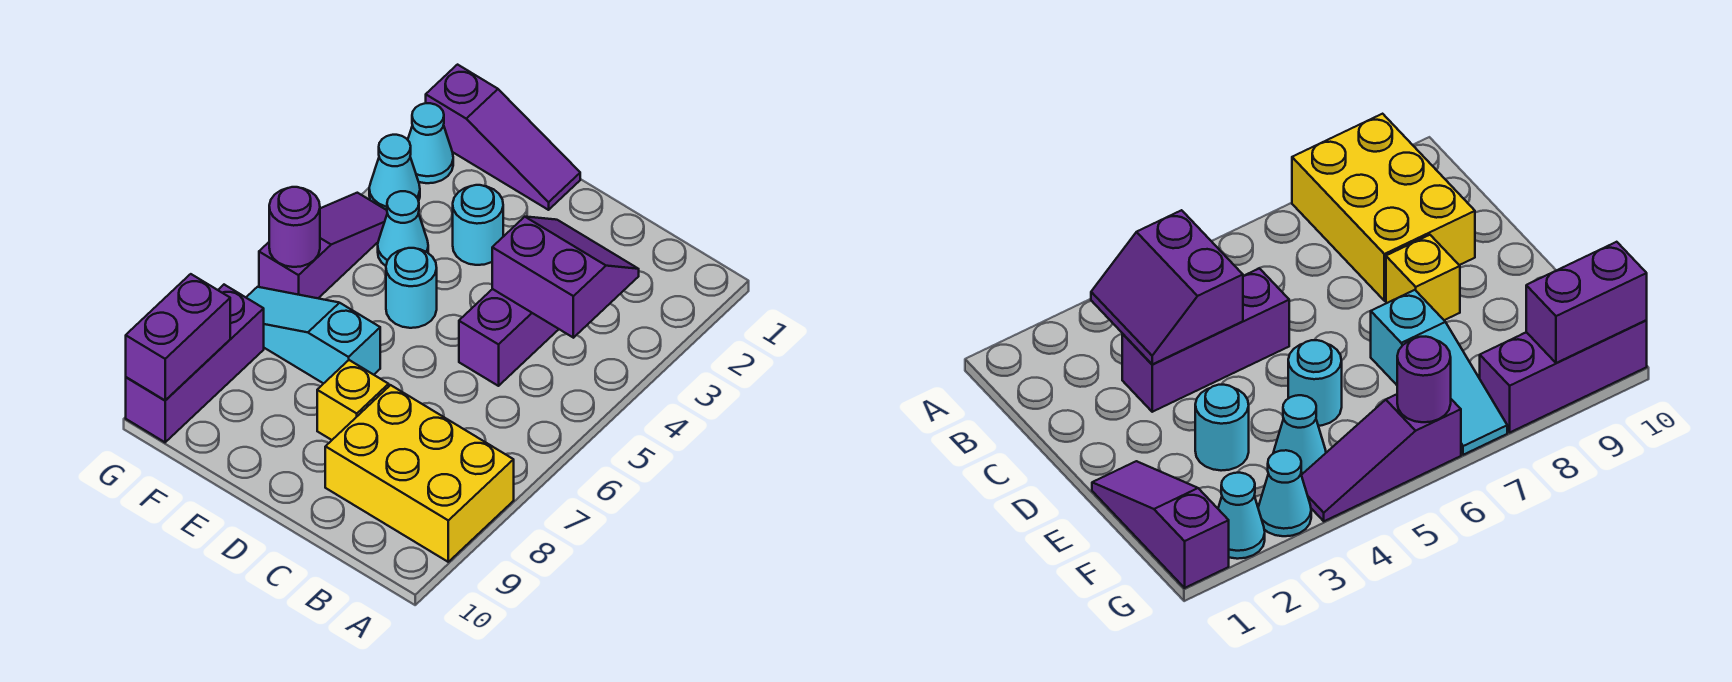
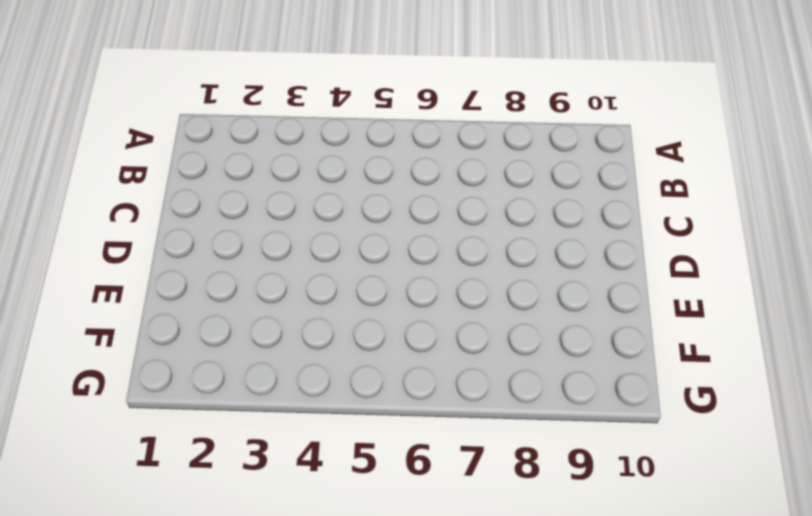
none -> yellow 2x3 brick [325,385,514,562]
none -> purple 1x3 brick [459,289,559,386]
none -> yellow 1x1 brick [317,360,389,440]

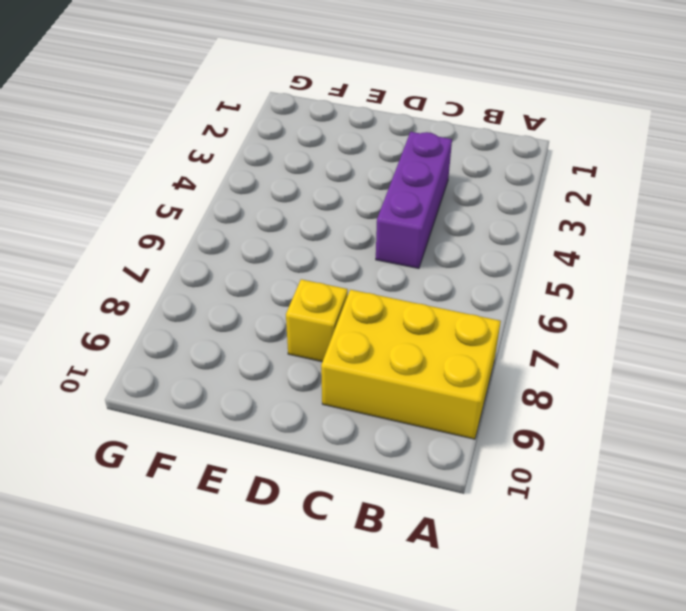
none -> purple 1x3 slope [426,65,580,210]
none -> cyan 1x1 round brick [453,185,503,265]
none -> cyan 1x1 round brick [386,248,437,328]

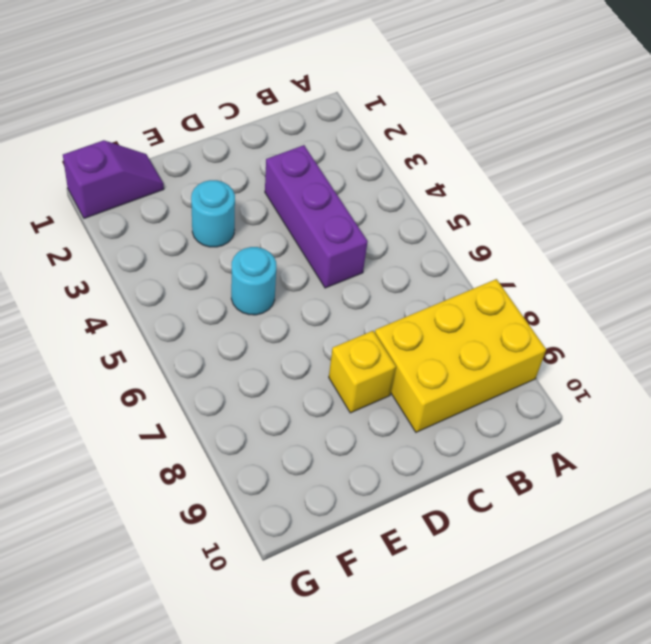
purple 1x2 slope [63,140,164,218] -> purple 1x3 slope [426,65,580,210]
none -> cyan 1x3 slope [246,287,380,384]
none -> cyan 1x1 cone [378,191,428,266]
none -> cyan 1x1 cone [408,103,453,183]

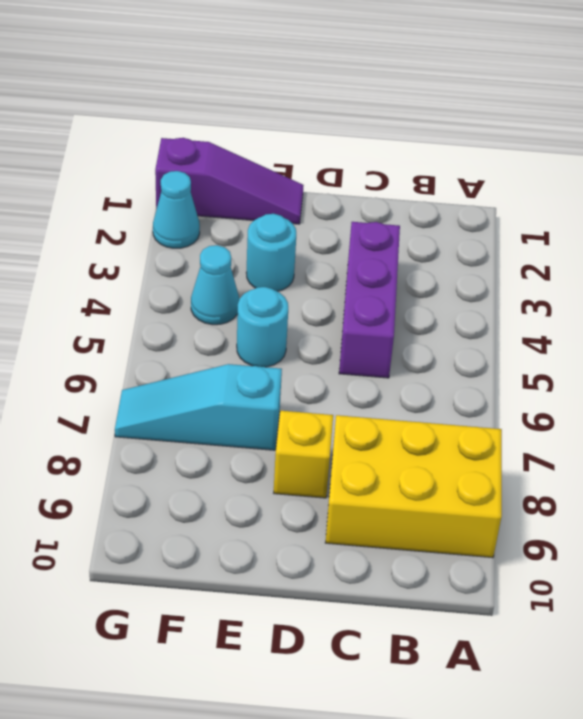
none -> cyan 1x1 cone [369,135,420,210]
none -> purple 1x3 slope [259,193,387,298]
none -> purple 1x3 brick [126,285,264,442]

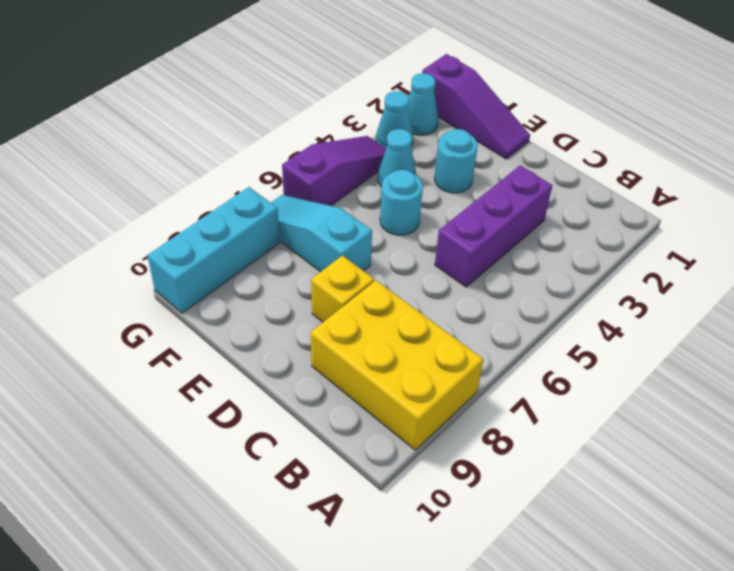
cyan 1x3 brick [147,187,279,313] -> purple 1x3 brick [126,285,264,442]
none -> purple 2x2 slope [492,217,639,338]
none -> purple 1x1 round brick [269,187,320,267]
none -> purple 1x2 brick [126,274,230,400]

